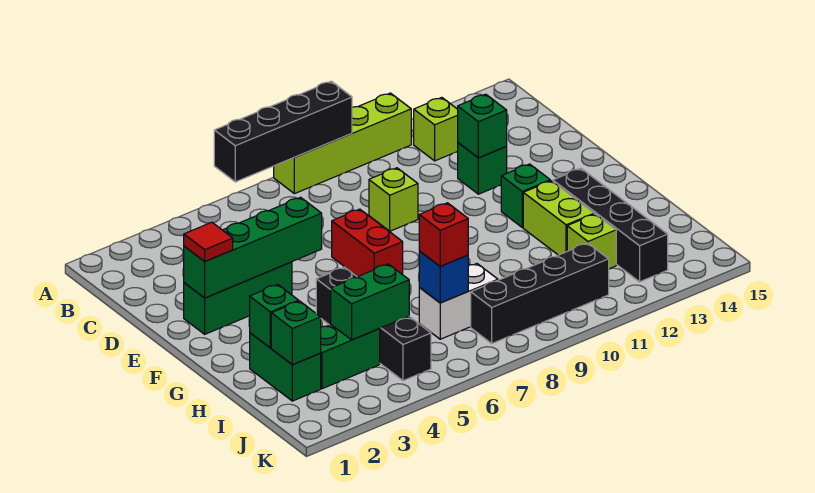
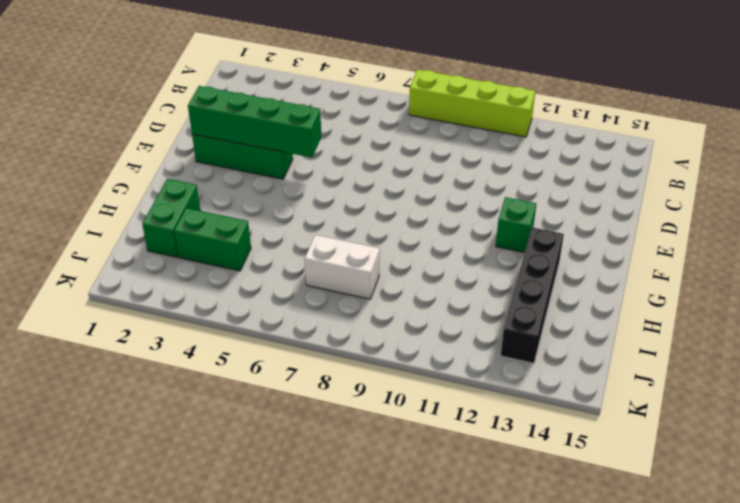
none -> lime 1x1 brick [414,97,458,161]
none -> lime 1x1 brick [369,168,418,231]
none -> green 1x1 brick [458,143,507,194]

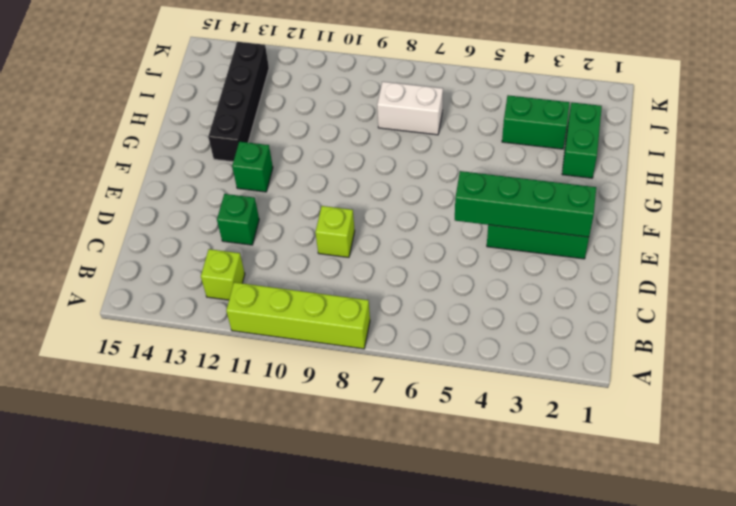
none -> red 1x2 brick [332,209,403,277]
none -> black 1x4 brick [316,267,431,381]
none -> lime 1x2 brick [523,181,594,255]

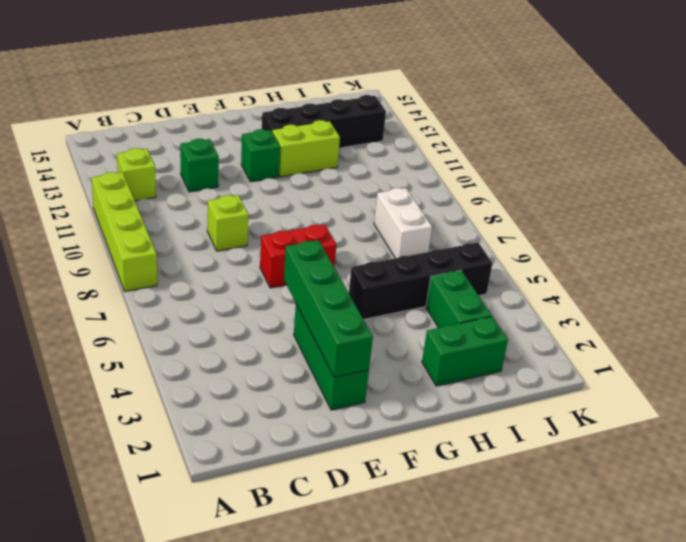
none -> lime 1x1 brick [567,214,616,269]
none -> black 1x4 brick [471,243,609,343]
none -> black 1x4 brick [214,81,352,182]

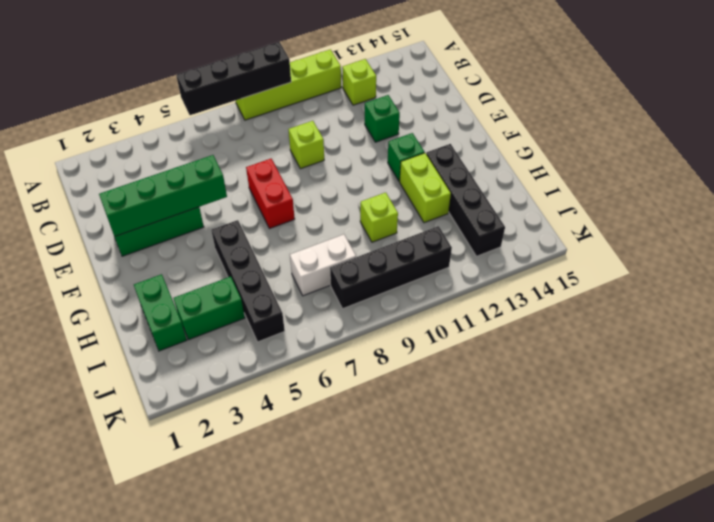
lime 1x1 brick [360,192,398,242] -> lime 1x1 brick moved to [567,214,616,269]
none -> green 1x1 brick [458,94,507,158]
none -> green 1x1 brick [250,284,299,348]
none -> green 1x1 brick [271,301,321,365]

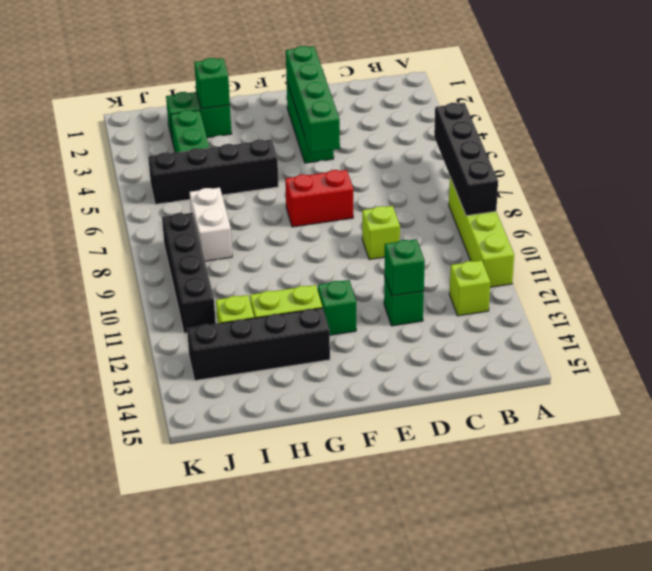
none -> green 1x1 brick [271,301,321,365]
none -> green 1x2 brick [331,264,409,340]
none -> blue 1x1 brick [419,251,468,303]

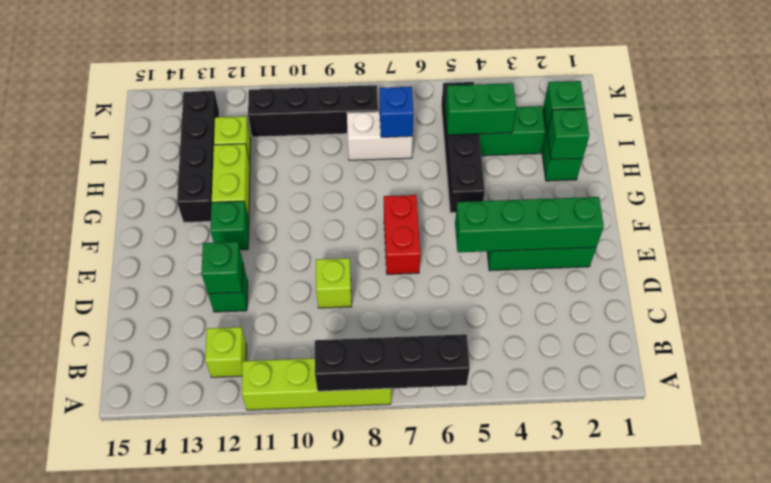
none -> red 1x1 tile [184,222,233,261]
none -> red 1x1 brick [419,203,468,266]

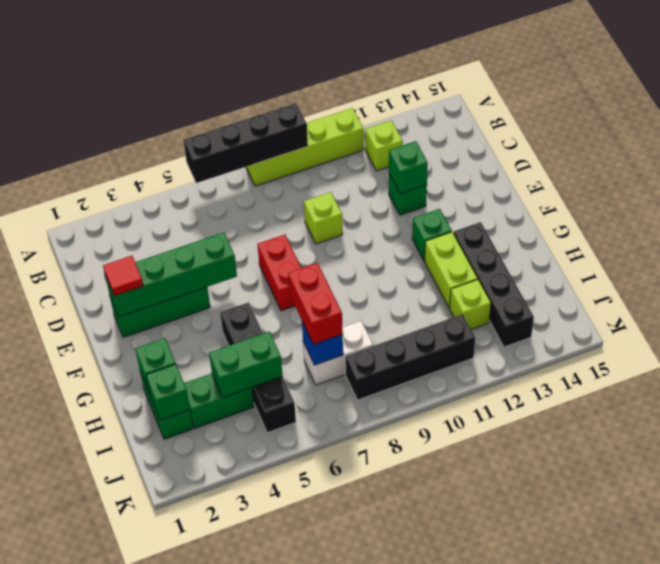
red 1x2 brick [288,263,343,344] -> red 1x1 brick [419,203,468,266]

